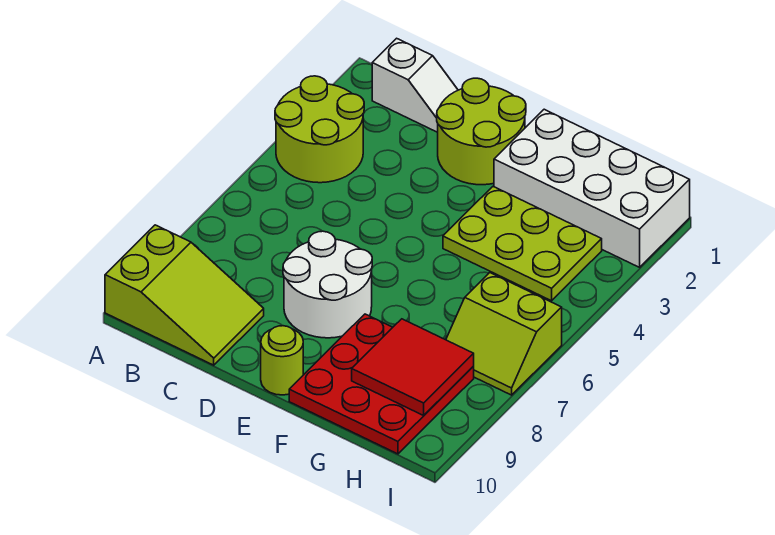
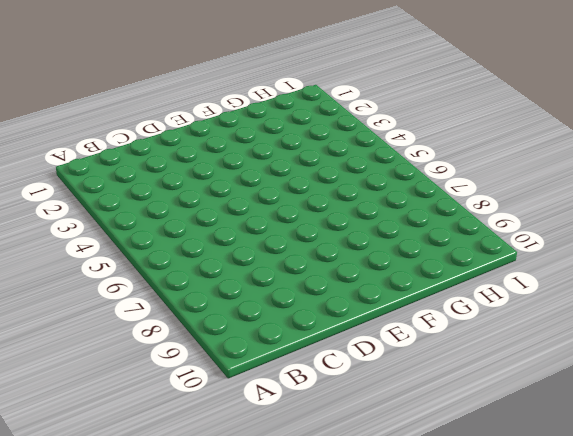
none -> lime 2x2 round brick [275,76,364,183]
none -> lime 2x3 slope [105,225,264,365]

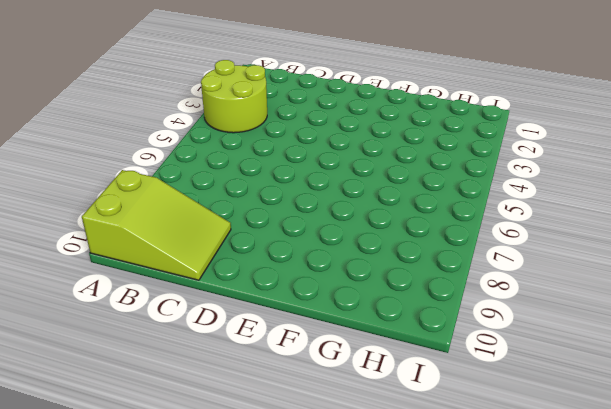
none -> white 1x2 slope [372,38,458,132]
none -> lime 2x2 round brick [437,78,526,185]

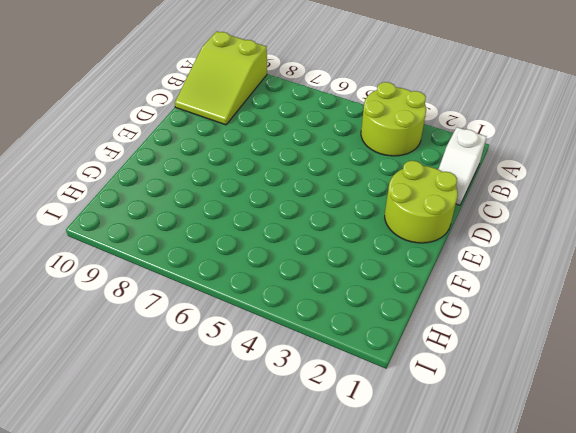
none -> white 2x2 round brick [283,231,372,338]
none -> lime 1x1 round brick [261,326,303,395]

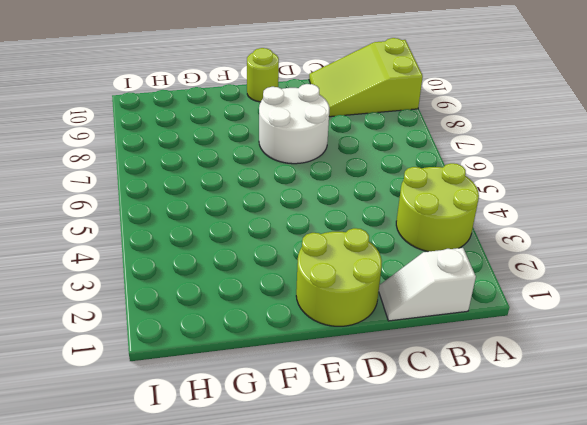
none -> white 2x4 brick [494,109,690,267]
none -> lime 2x3 plate [443,187,602,301]

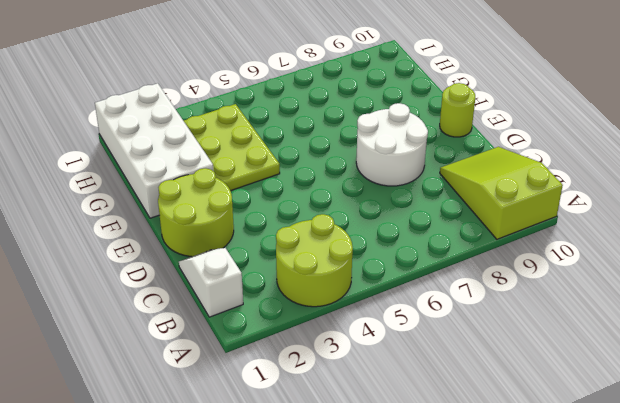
none -> red 3x3 plate [289,314,474,454]
none -> lime 2x2 slope [446,273,562,395]

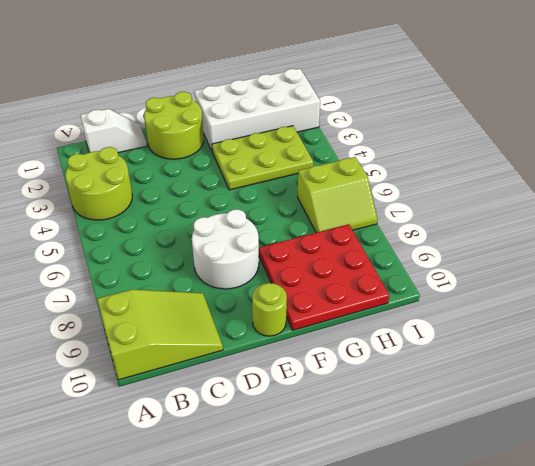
none -> red 2x2 tile [352,319,474,415]

